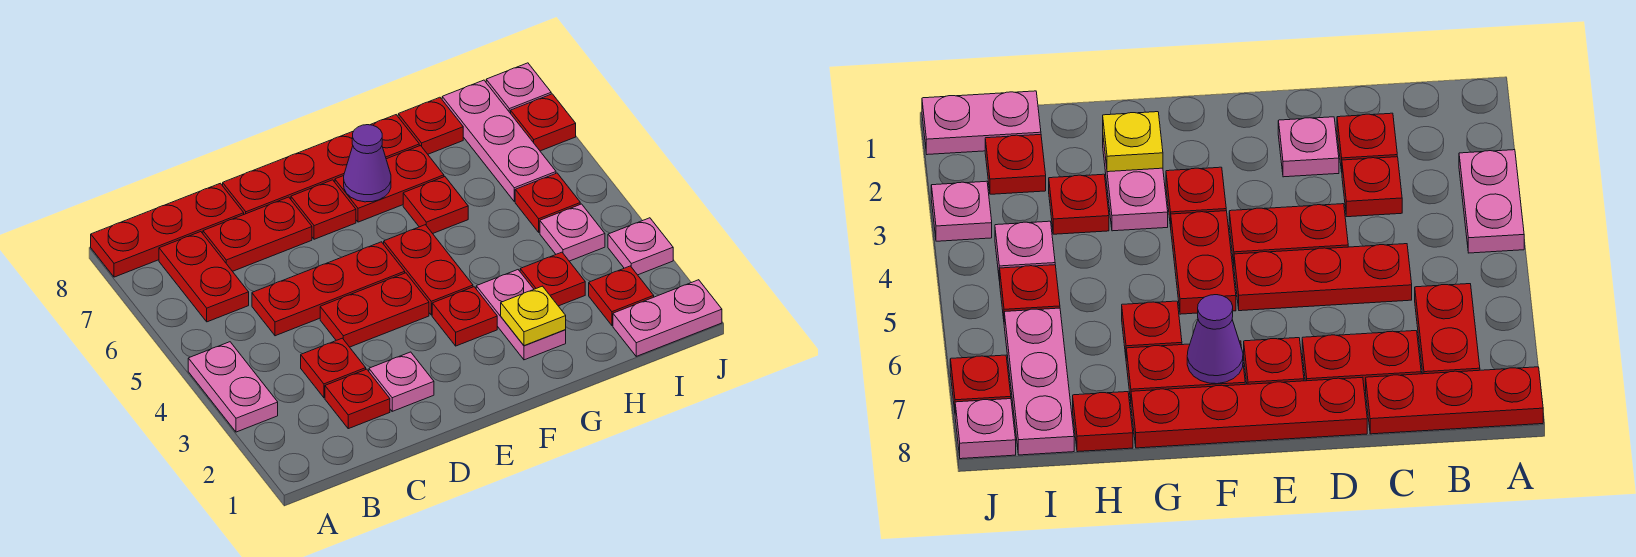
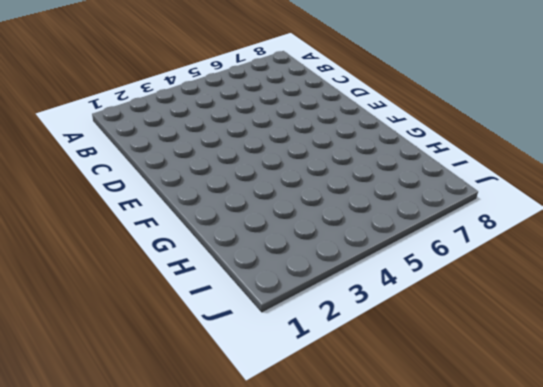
none -> pink 1x2 plate [188,342,278,432]
none -> red 1x3 plate [91,183,244,277]
none -> red 1x2 plate [159,232,249,322]

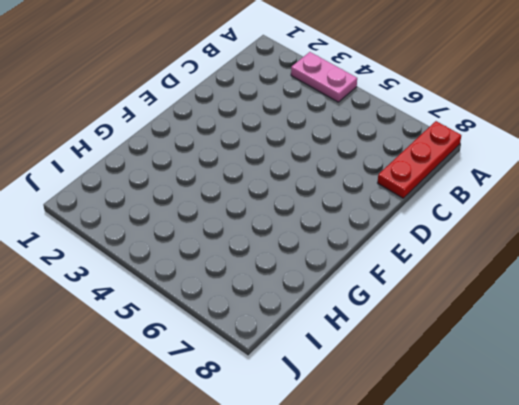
none -> red 1x2 plate [159,232,249,322]
none -> red 1x1 plate [325,369,390,429]
none -> red 1x1 plate [301,338,366,398]

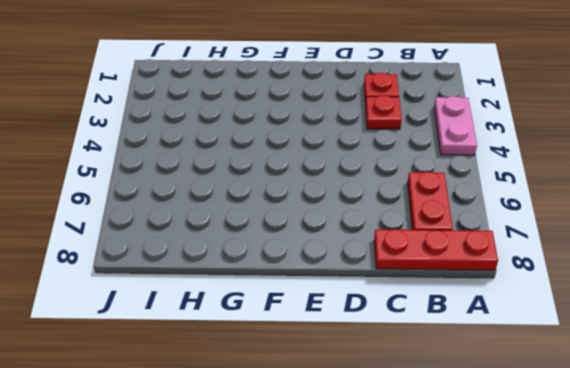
none -> red 1x3 plate [252,242,405,336]
none -> red 1x2 plate [203,197,312,271]
none -> pink 1x1 plate [369,352,434,411]

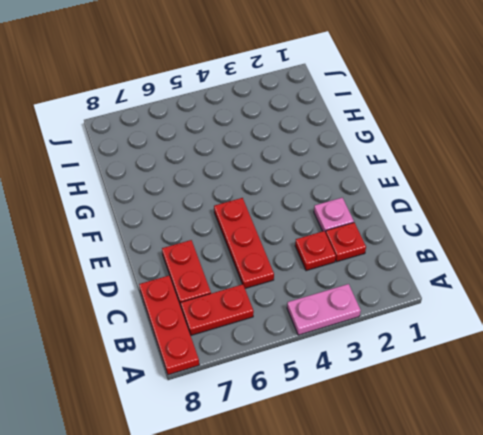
none -> red 1x2 plate [320,273,429,347]
none -> red 1x4 plate [223,115,419,214]
none -> red 1x1 plate [291,180,356,239]

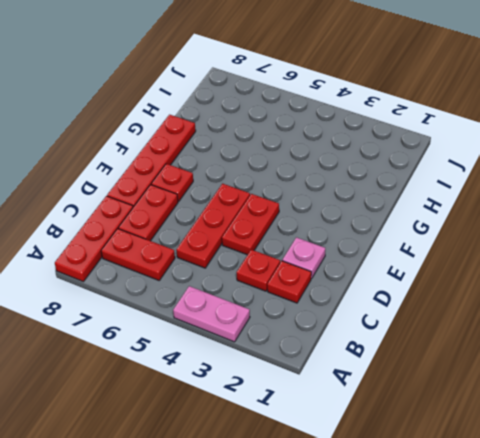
none -> red 1x1 plate [432,287,497,346]
none -> red 1x2 plate [384,225,473,315]
none -> red 1x2 plate [335,146,444,222]

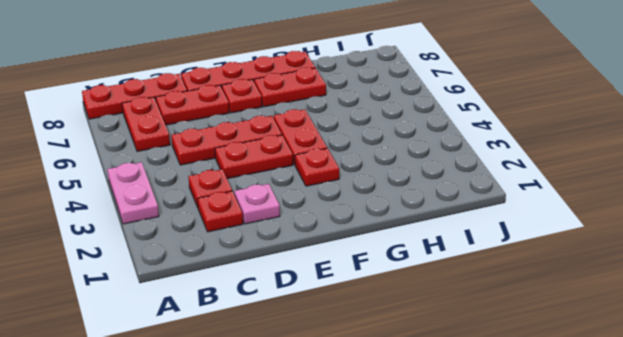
none -> pink 1x2 plate [476,270,566,360]
none -> red 1x1 plate [403,177,468,234]
none -> red 1x1 plate [520,252,585,306]

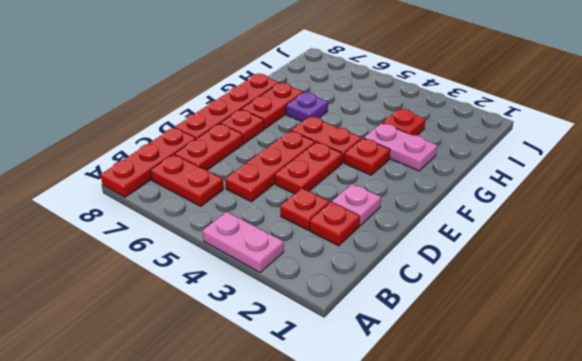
purple 1x1 plate [286,92,328,122] -> red 1x1 plate [403,177,468,234]
none -> red 1x1 plate [398,97,463,154]
none -> pink 1x2 plate [613,280,722,356]
none -> red 1x1 plate [589,266,654,325]

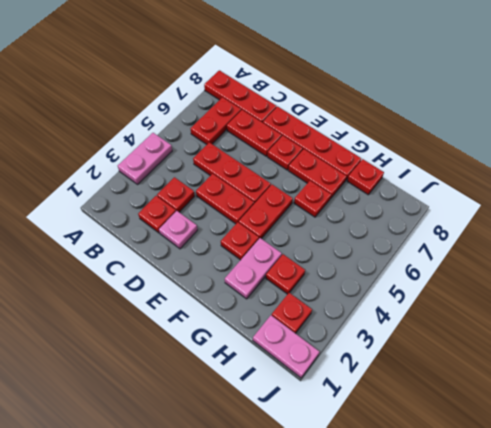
none -> pink 1x1 plate [540,204,605,261]
none -> red 1x1 plate [515,173,580,232]
none -> pink 1x3 plate [442,80,556,201]

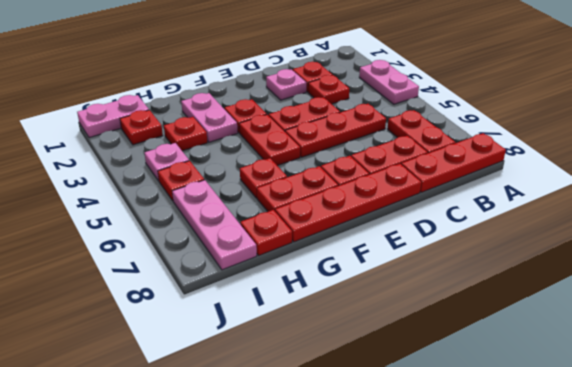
none -> pink 1x1 plate [608,218,673,275]
none -> red 1x1 plate [511,94,576,151]
none -> pink 1x1 plate [486,63,551,113]

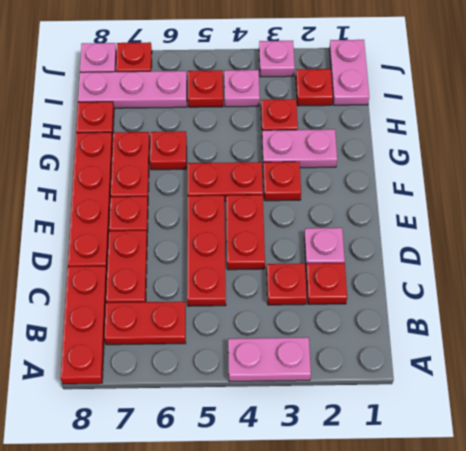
none -> purple 1x1 cone [344,125,391,202]
none -> yellow 1x1 plate [501,286,566,346]

